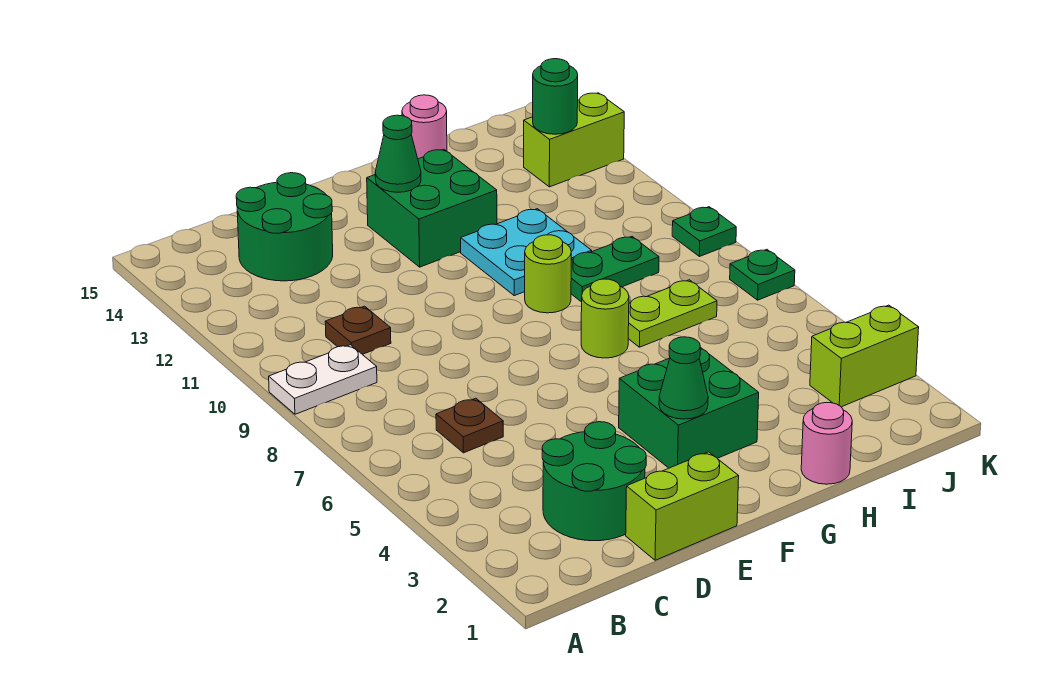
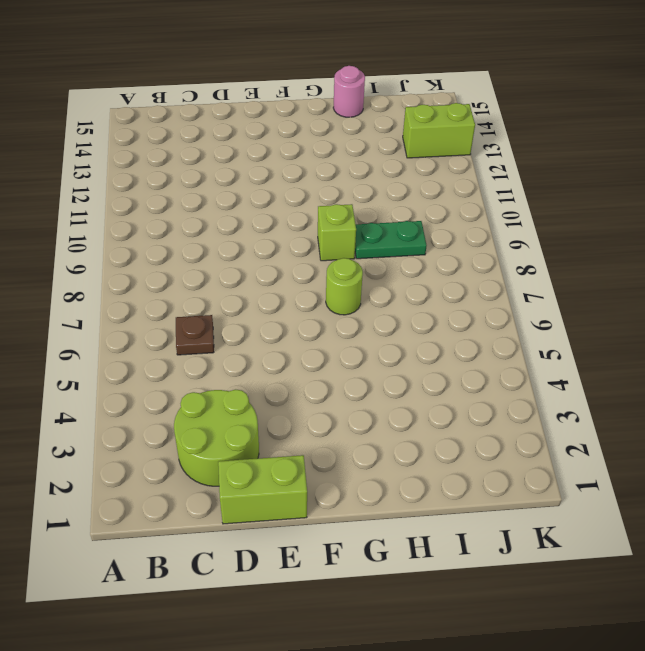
lime 2x2 round brick [174,390,259,486] -> green 2x2 round brick [542,422,646,541]
lime 1x1 brick [318,204,356,261] -> lime 1x1 round brick [525,235,571,313]
none -> white 1x2 plate [269,345,377,414]
none -> brown 1x1 plate [325,306,391,354]
none -> green 2x2 round brick [236,173,333,281]

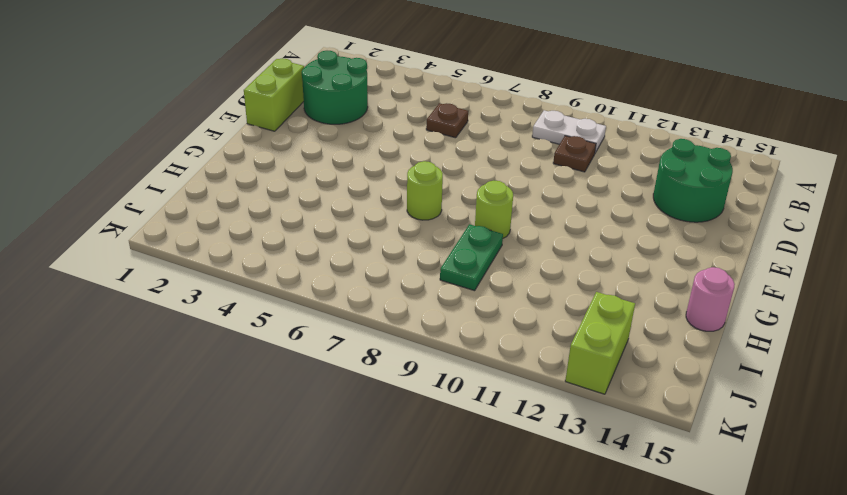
white 1x2 plate [532,110,606,153] -> white 1x2 plate turned to [269,345,377,414]
none -> green 2x2 brick [619,347,759,468]
none -> green 2x2 brick [367,150,497,267]
none -> cyan 2x2 plate [461,209,592,296]

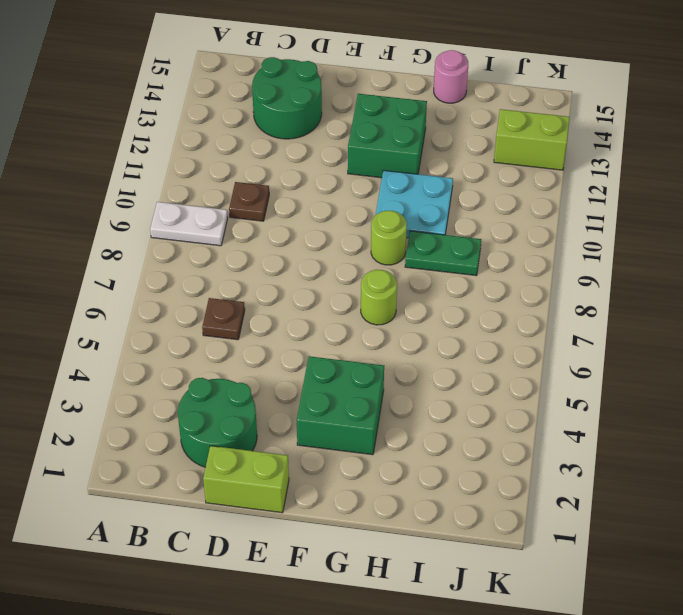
none -> pink 1x1 round brick [801,402,852,484]
none -> lime 1x2 plate [628,280,717,347]
none -> lime 1x2 brick [810,305,919,407]

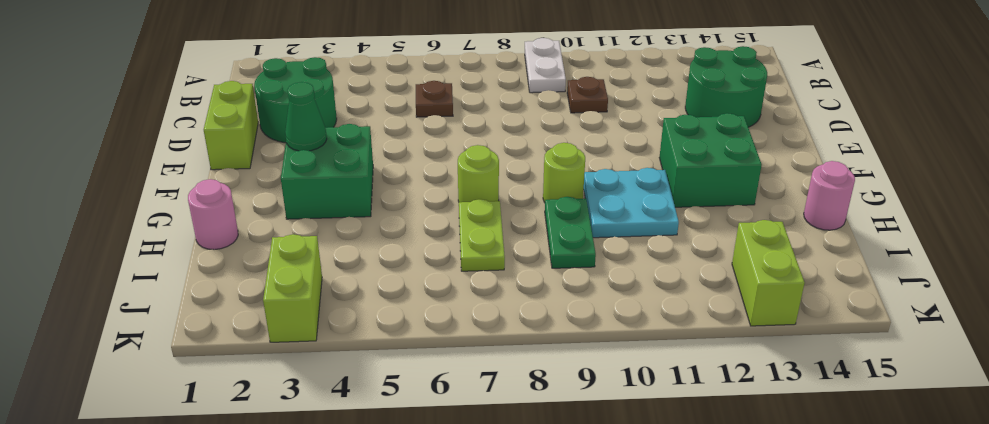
none -> green 1x1 plate [730,249,795,300]
none -> green 1x1 plate [672,207,736,257]
none -> green 1x1 cone [375,115,421,192]

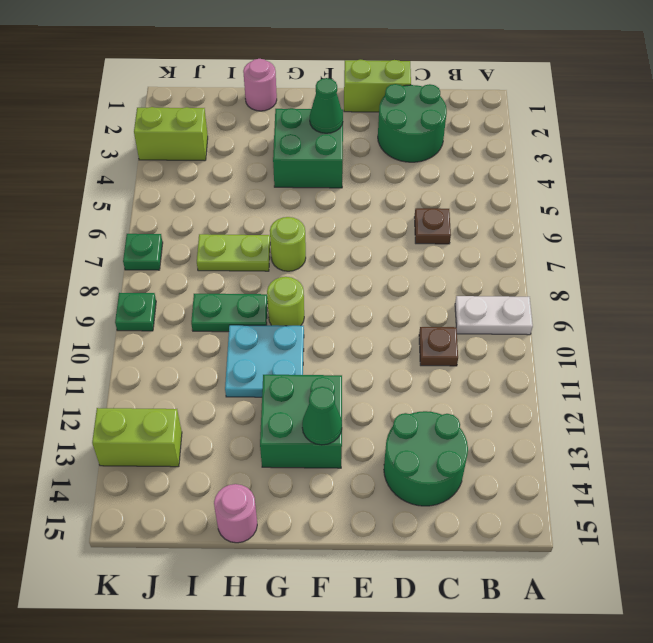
none -> green 1x1 round brick [533,59,578,134]

